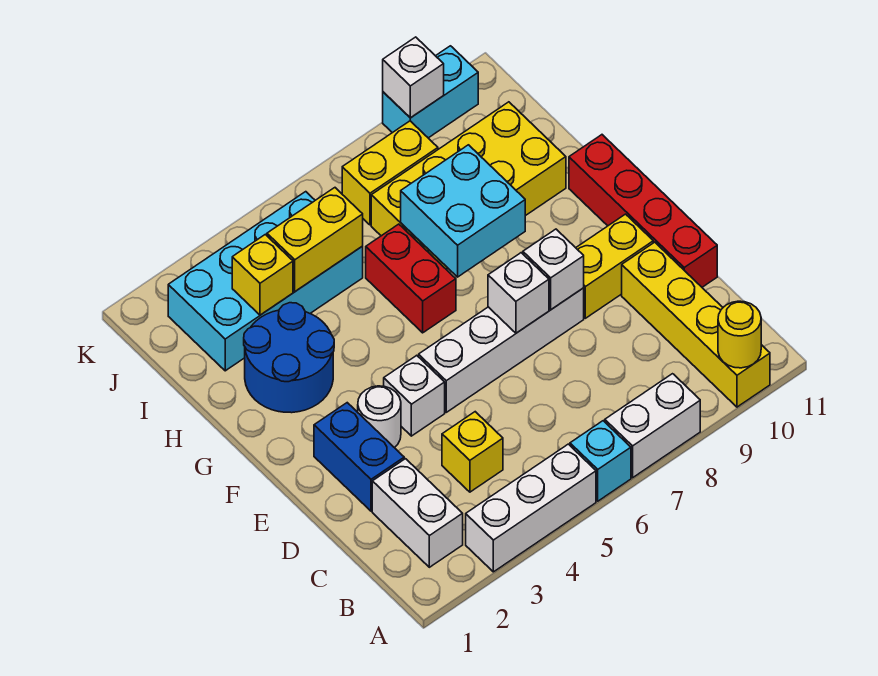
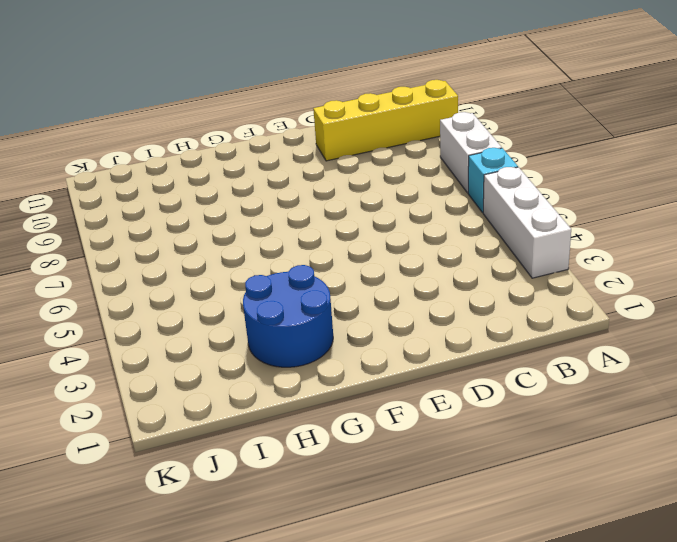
none -> white 1x2 brick [372,459,463,567]
none -> yellow 1x1 brick [442,412,503,492]
none -> blue 1x2 brick [314,403,404,511]

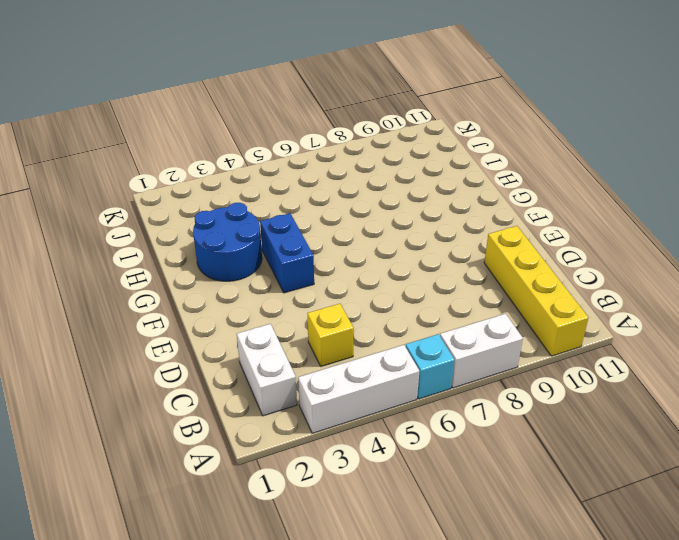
blue 1x2 brick [260,213,314,293] -> blue 1x2 brick moved to [314,403,404,511]
none -> red 1x4 brick [569,135,717,287]
none -> white 1x1 round brick [358,386,401,447]
none -> white 1x1 brick [384,355,445,436]

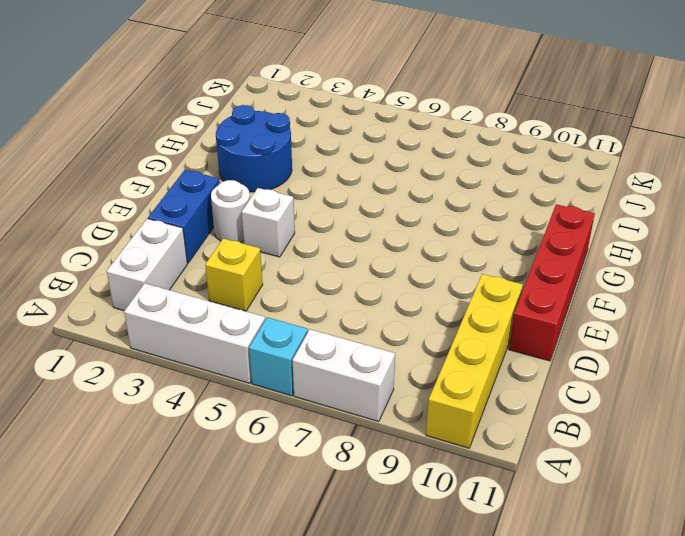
none -> white 1x4 brick [419,288,584,412]
none -> yellow 1x2 brick [576,214,653,318]
none -> red 1x2 brick [366,224,456,333]

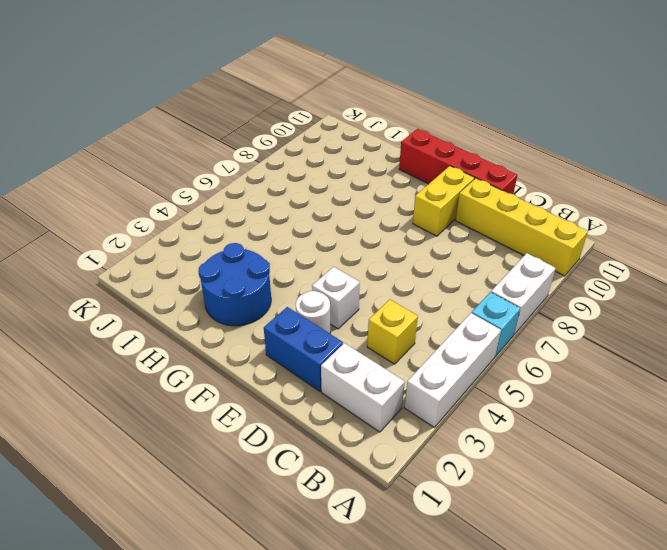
none -> white 1x4 brick [419,288,584,412]
none -> red 1x2 brick [366,224,456,333]
none -> yellow 2x4 brick [371,102,566,269]

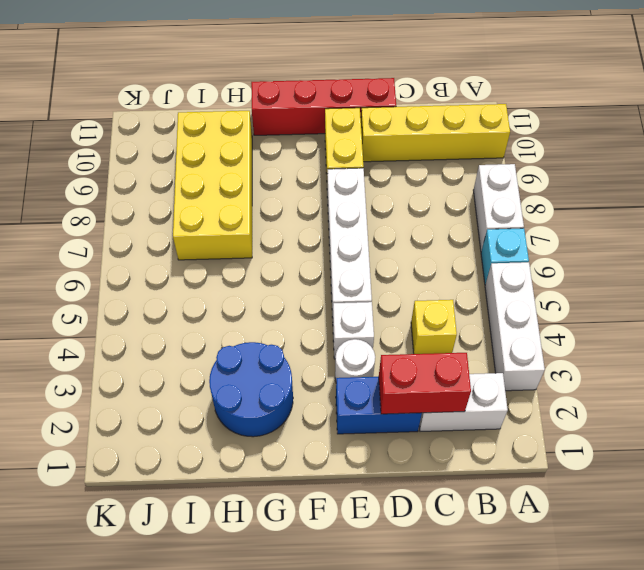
red 1x2 brick [379,353,471,414] -> red 1x2 brick moved to [366,224,456,333]
none -> cyan 2x4 brick [168,192,363,371]
none -> yellow 1x2 brick [342,121,438,225]
none -> cyan 1x2 brick [383,46,478,138]

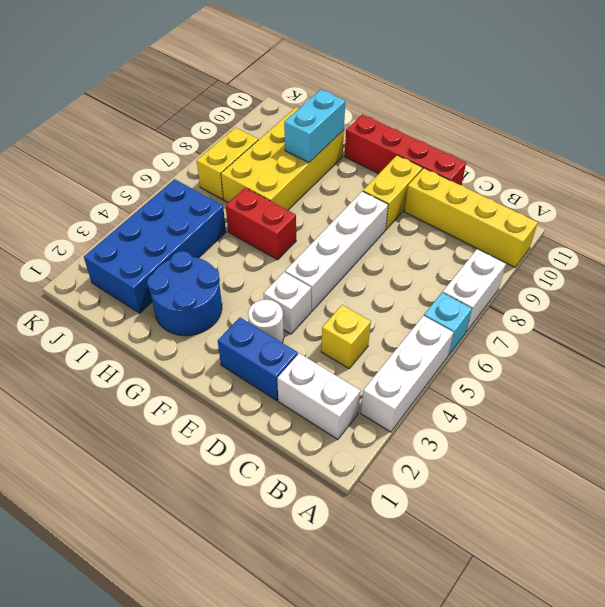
cyan 1x2 brick [284,89,345,162] -> cyan 1x2 brick moved to [383,46,478,138]
blue 2x4 brick [84,179,226,313] -> cyan 2x4 brick [168,192,363,371]
none -> yellow 1x1 round brick [718,301,761,368]
none -> white 1x1 brick [488,253,549,333]
none -> white 1x1 brick [523,229,584,309]

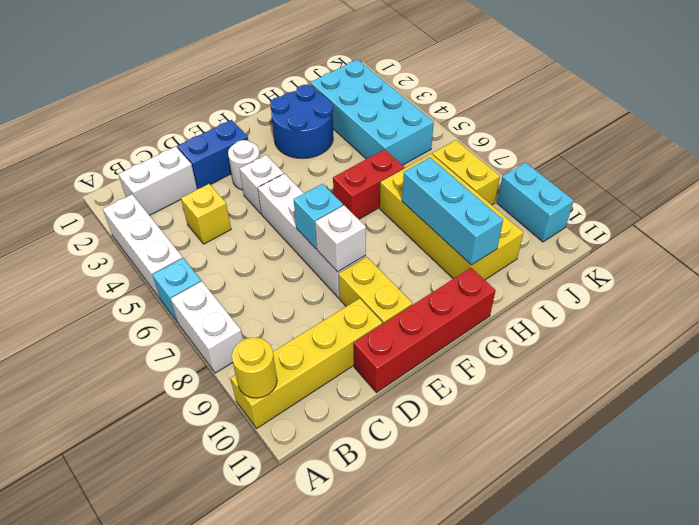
cyan 1x1 brick [294,184,343,249] -> white 1x1 brick [488,253,549,333]
cyan 1x3 brick [402,157,503,265] -> cyan 2x2 brick [401,145,525,277]
none -> yellow 1x1 brick [232,234,293,315]
none -> yellow 1x2 brick [267,188,363,291]
none -> white 1x1 brick [383,37,444,118]

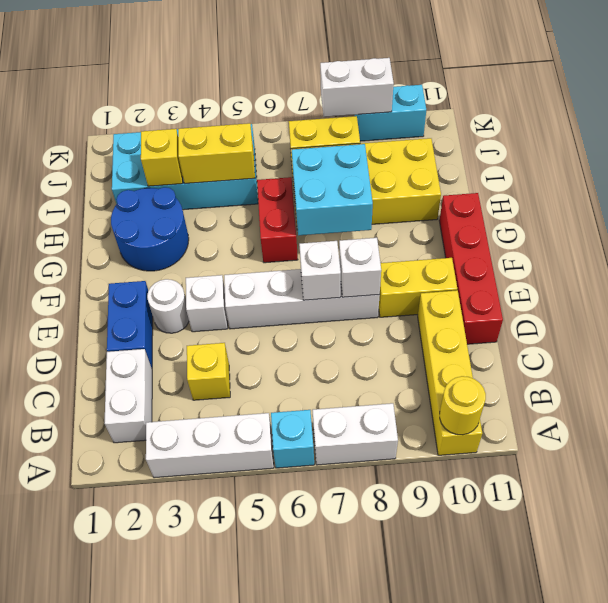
white 1x2 brick [320,58,394,117] -> white 1x1 brick [383,37,444,118]

